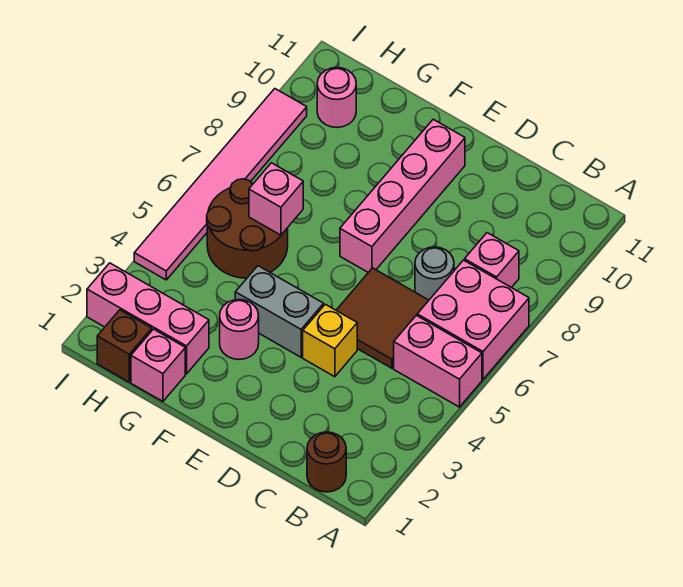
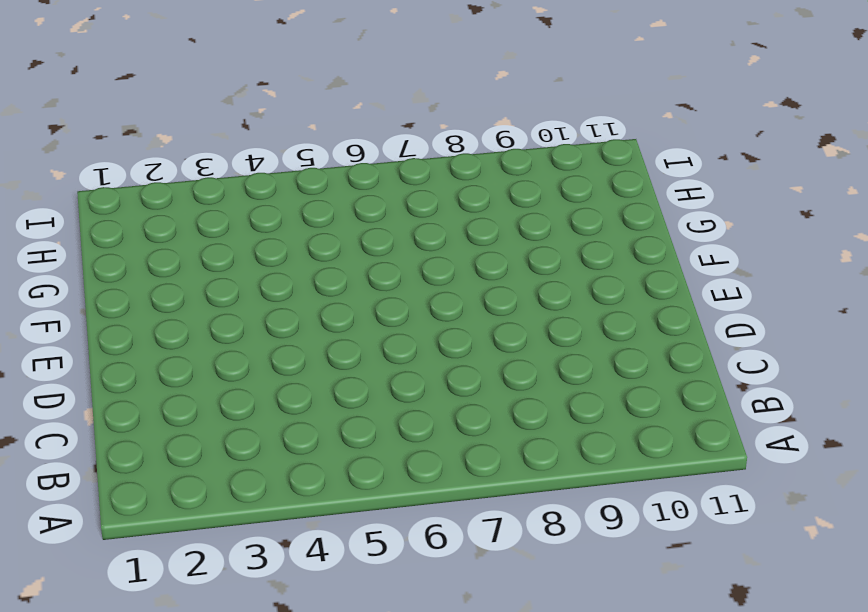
none -> pink 1x2 brick [394,315,482,407]
none -> pink 2x2 brick [417,260,529,379]
none -> brown 1x1 round brick [307,432,346,492]

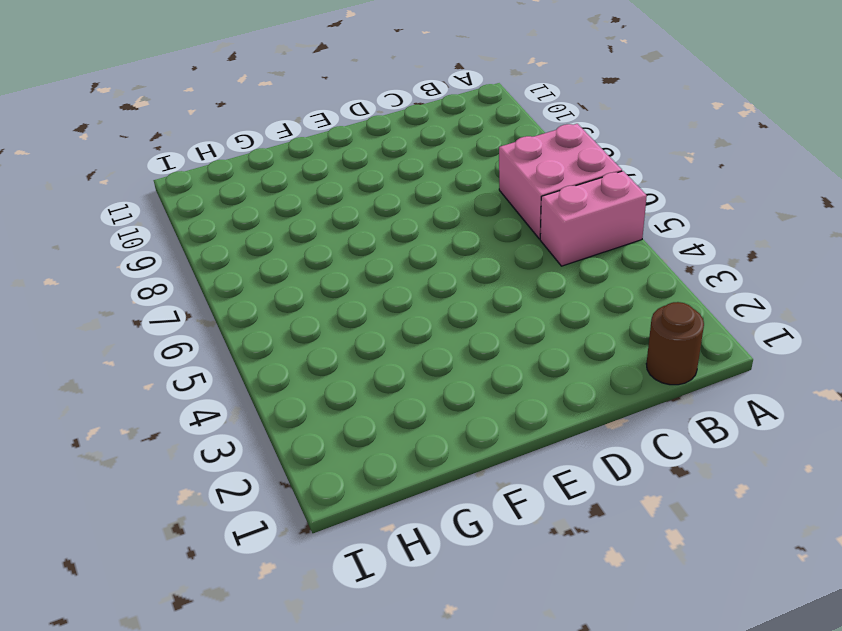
none -> pink 1x1 brick [465,233,519,288]
none -> brown 2x2 tile [336,268,429,368]
none -> grey 1x1 round brick [415,247,454,300]

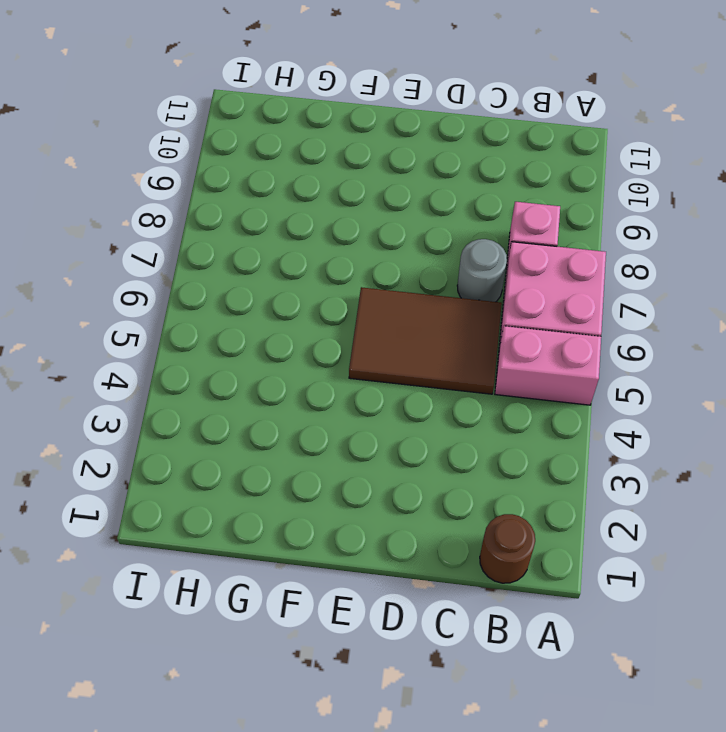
brown 2x3 tile [349,287,502,394] -> brown 2x2 tile [336,268,429,368]
none -> yellow 1x1 brick [303,304,357,377]
none -> grey 1x2 brick [235,266,324,357]
none -> pink 1x4 brick [340,119,465,272]

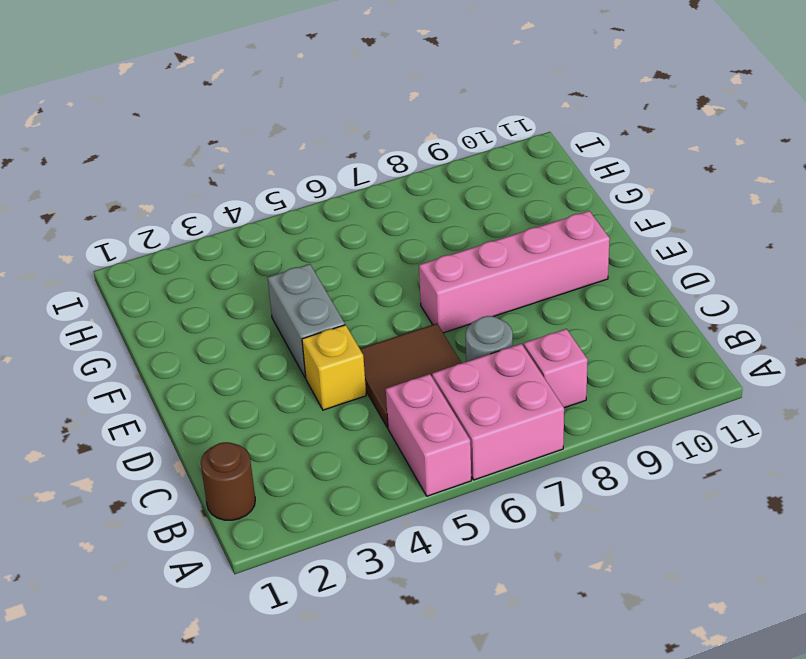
none -> pink 1x1 round brick [220,299,259,360]
none -> pink 1x1 brick [131,329,185,401]
none -> pink 1x3 brick [87,263,209,374]

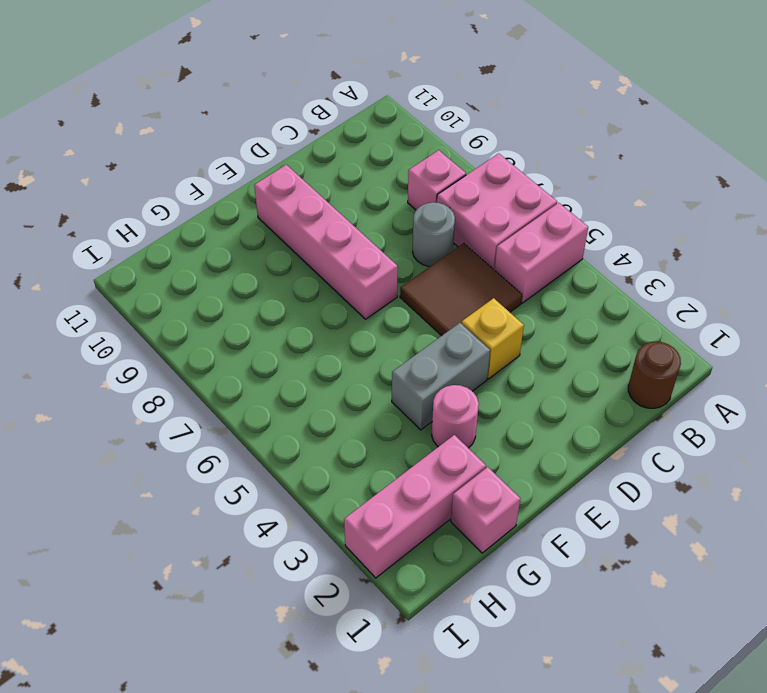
none -> brown 2x2 round brick [207,179,288,278]
none -> brown 1x1 brick [97,310,152,382]
none -> pink 1x1 round brick [317,68,356,128]

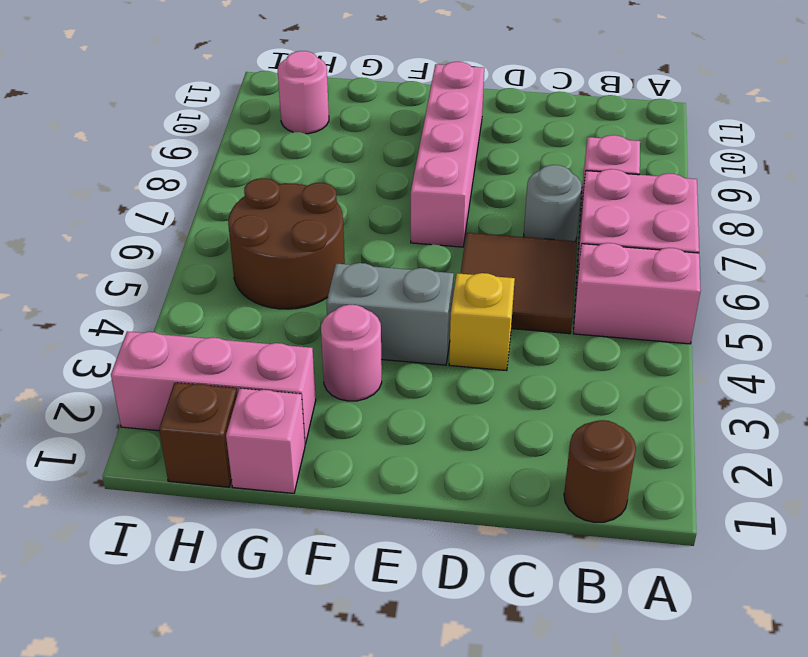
none -> pink 1x6 tile [134,89,307,280]
none -> pink 1x1 brick [249,163,303,235]

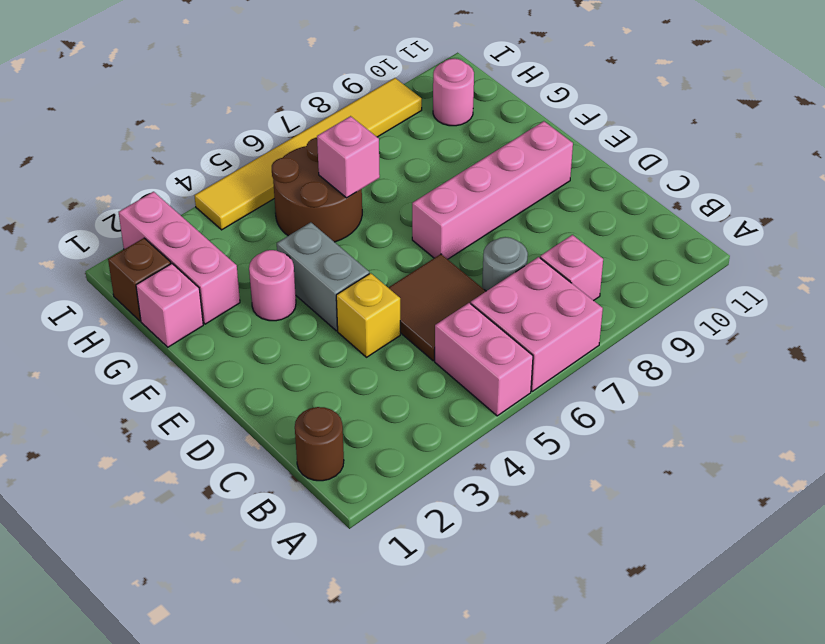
yellow 1x6 tile [194,78,422,230] -> pink 1x6 tile [134,89,307,280]

